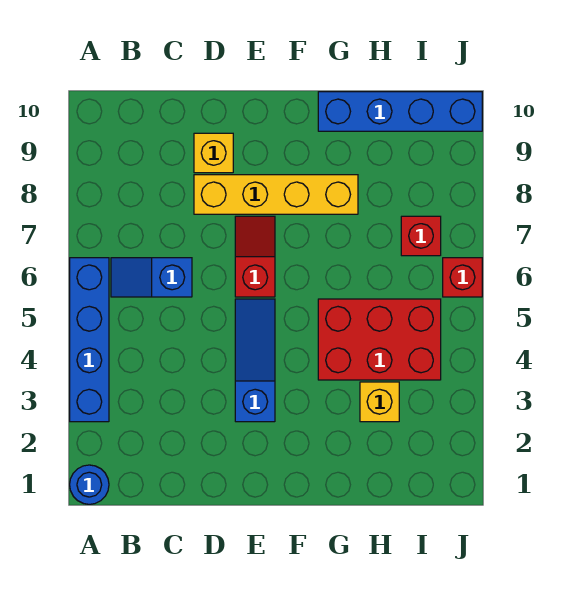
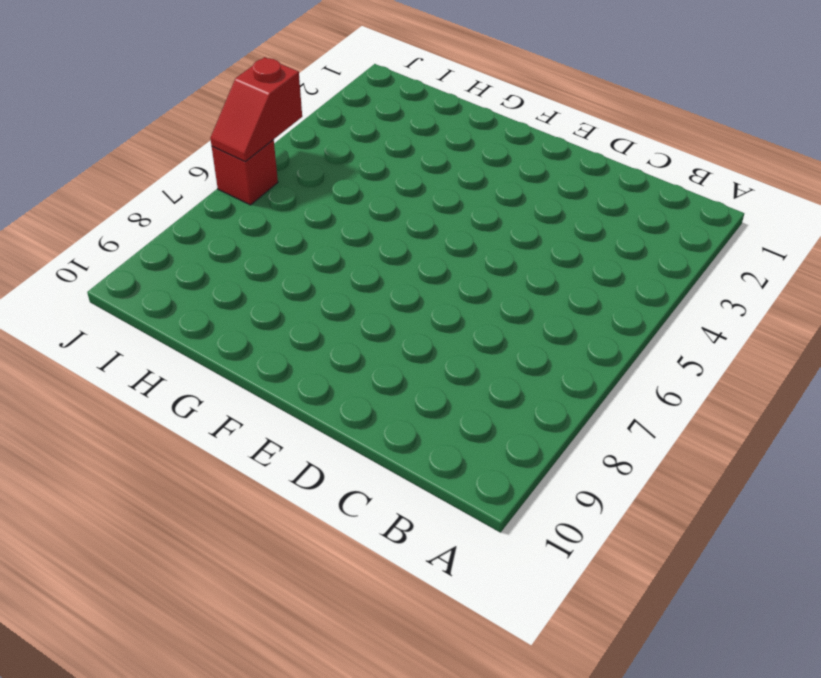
red 1x2 slope [210,57,302,161] -> red 1x2 slope moved to [235,216,275,297]
none -> blue 1x1 round brick [70,465,109,504]
none -> blue 1x4 brick [70,258,109,422]
none -> blue 1x2 slope [111,258,192,297]

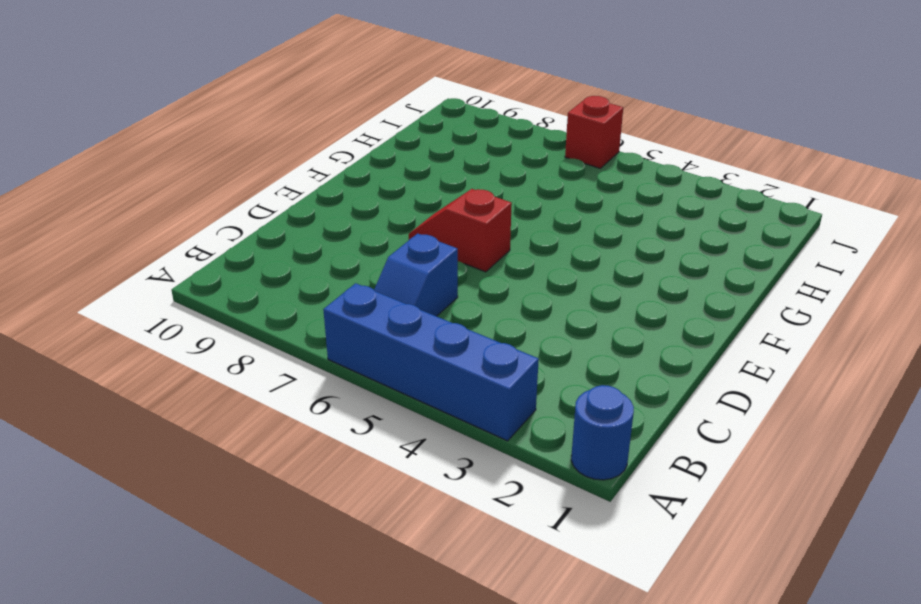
none -> yellow 1x4 brick [194,175,358,214]
none -> yellow 1x1 brick [194,133,233,173]
none -> blue 1x3 slope [235,299,275,422]

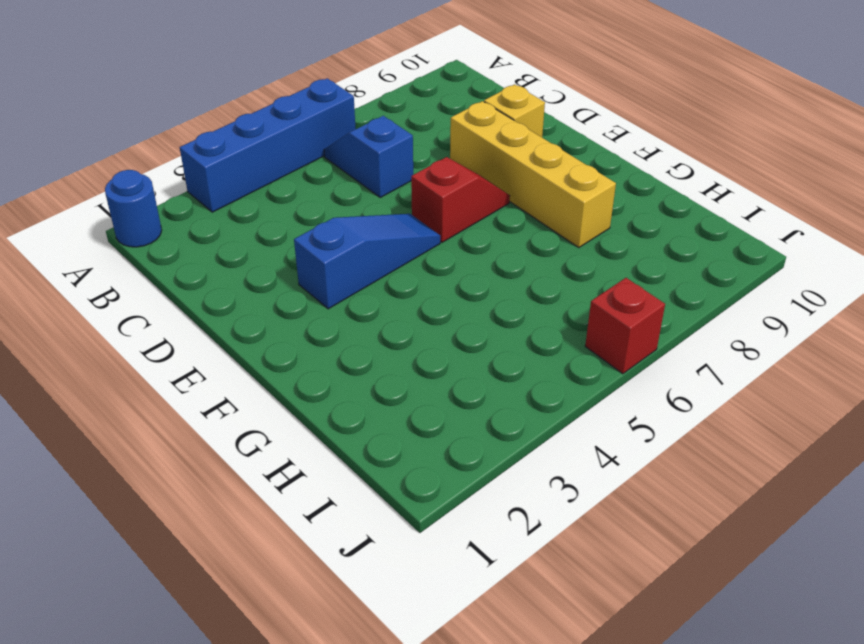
none -> red 2x3 brick [318,299,441,380]
none -> blue 1x4 brick [318,92,482,131]
none -> yellow 1x1 brick [360,382,399,422]

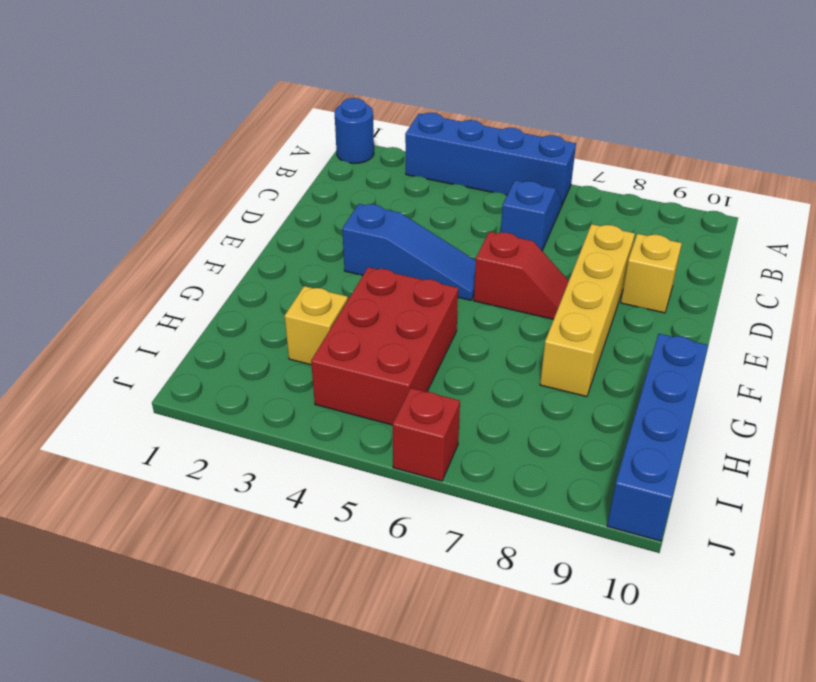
none -> red 1x1 brick [401,216,441,256]

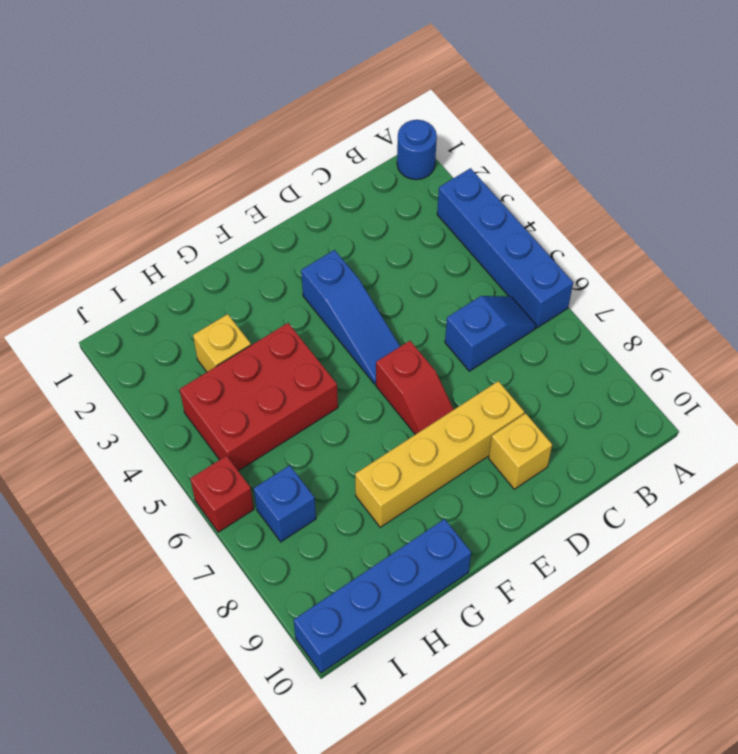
blue 1x1 brick [254,465,316,542] -> red 1x1 brick [401,216,441,256]

